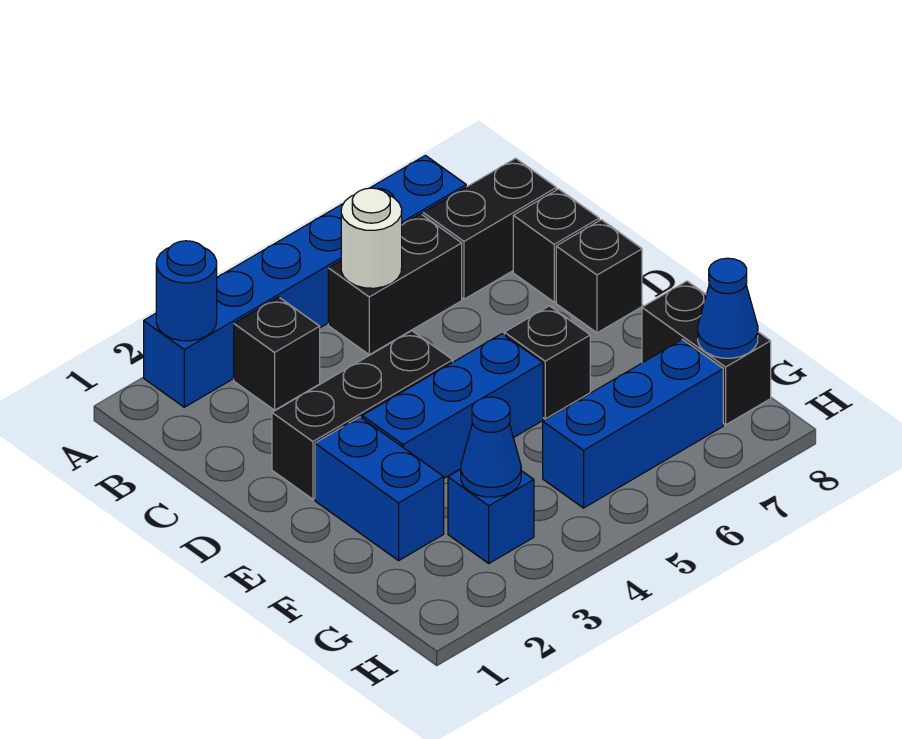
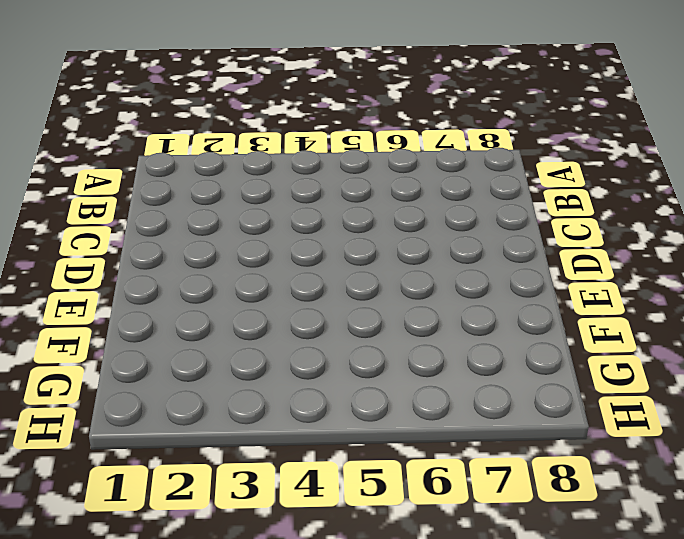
none -> blue 1x6 brick [144,155,466,407]
none -> black 1x1 brick [234,297,320,410]
none -> black 1x2 brick [328,214,462,355]

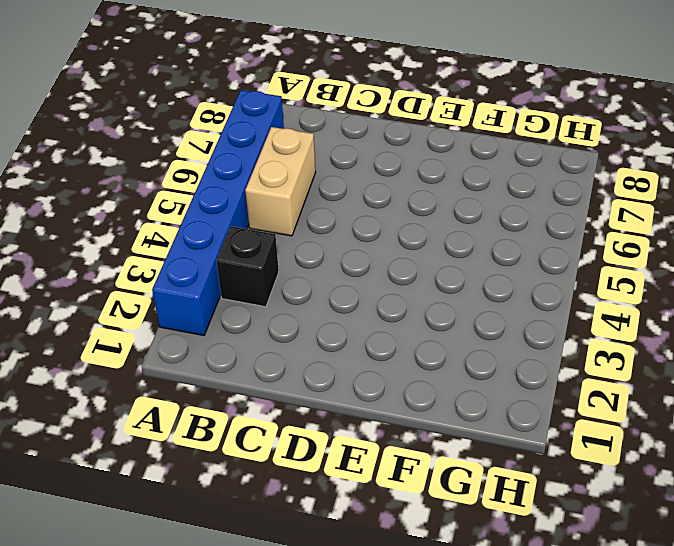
tan 1x2 brick [245,127,316,236] -> black 1x2 brick [328,214,462,355]
none -> black 1x2 brick [423,158,556,299]
none -> black 1x1 brick [513,189,599,302]
none -> black 1x3 brick [272,331,453,499]

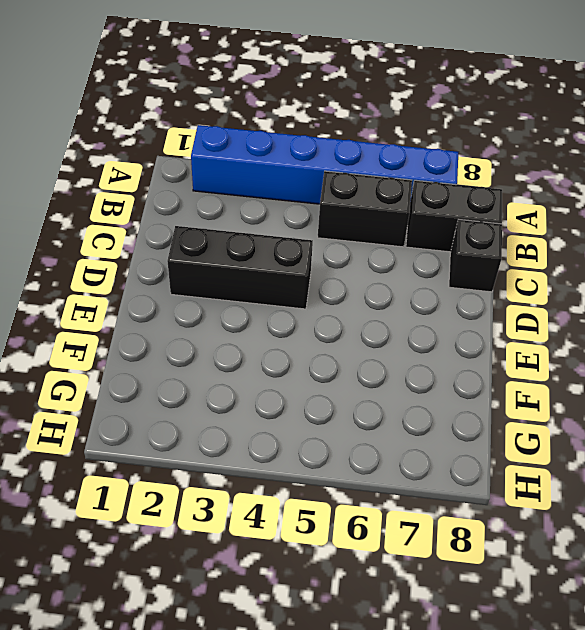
none -> black 1x1 brick [234,297,320,410]
none -> black 1x1 brick [556,220,642,333]
none -> blue 1x2 brick [315,417,444,561]

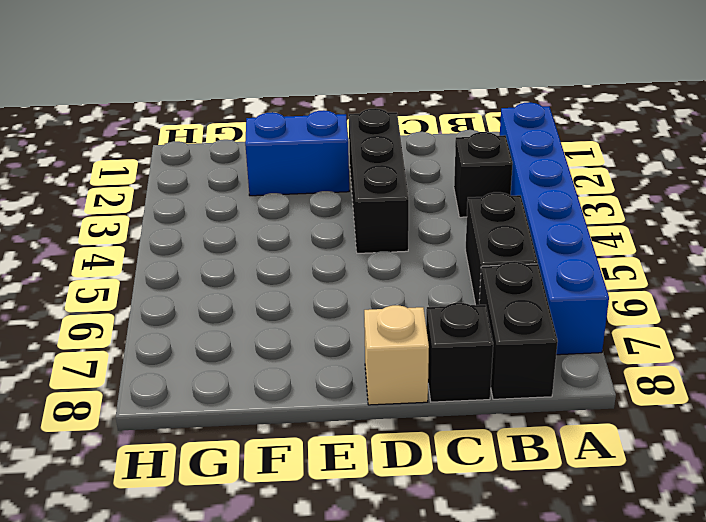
tan 1x1 brick [364,305,429,405] -> black 1x1 brick [556,220,642,333]
none -> blue 1x3 brick [362,334,543,478]
none -> black 1x1 brick [504,306,590,419]
none -> black 1x2 brick [642,281,771,425]

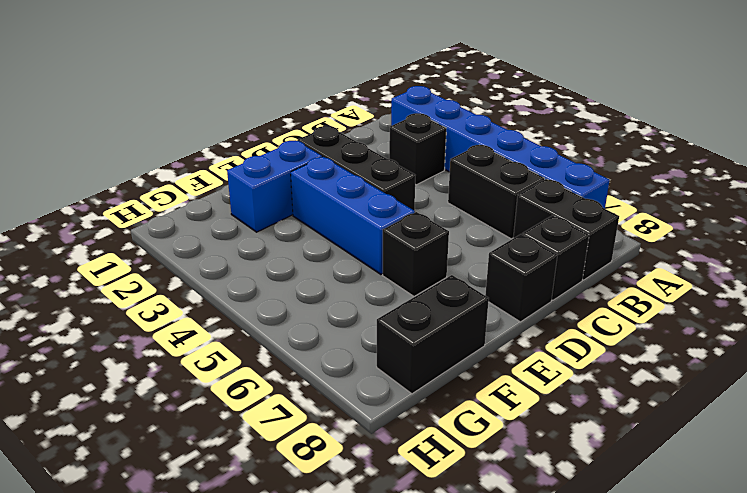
none -> blue 1x1 brick [448,469,534,563]
none -> blue 1x3 brick [543,340,723,508]
none -> blue 1x1 round brick [156,241,217,341]

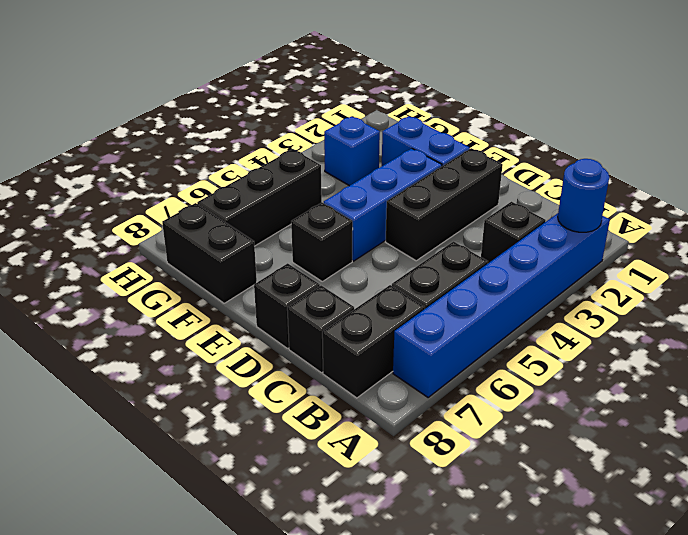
black 1x3 brick [197,149,322,246] -> blue 1x3 brick [543,340,723,508]
none -> white 1x1 round brick [341,188,402,288]
none -> blue 1x1 cone [461,397,521,497]
none -> blue 1x1 cone [698,258,758,358]

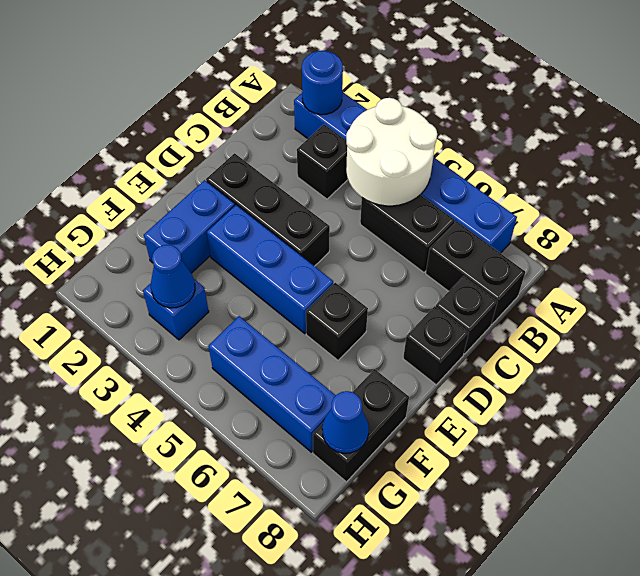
white 2x2 round brick [346,98,437,206] -> white 1x1 round brick [341,188,402,288]

